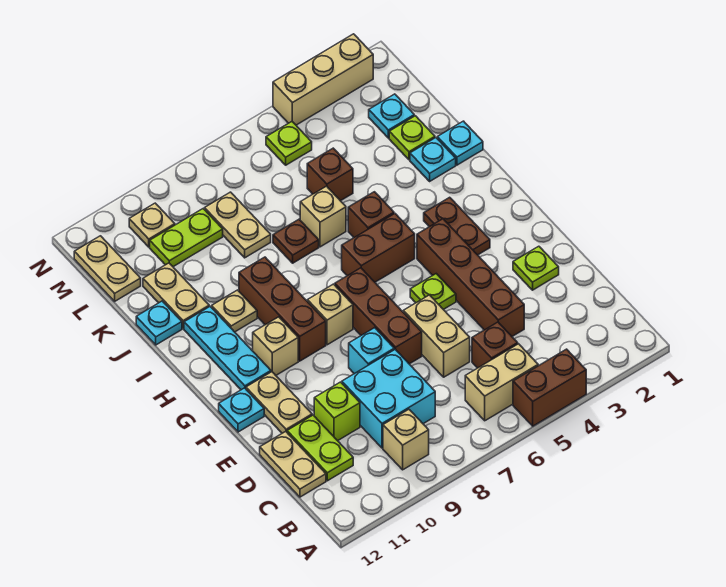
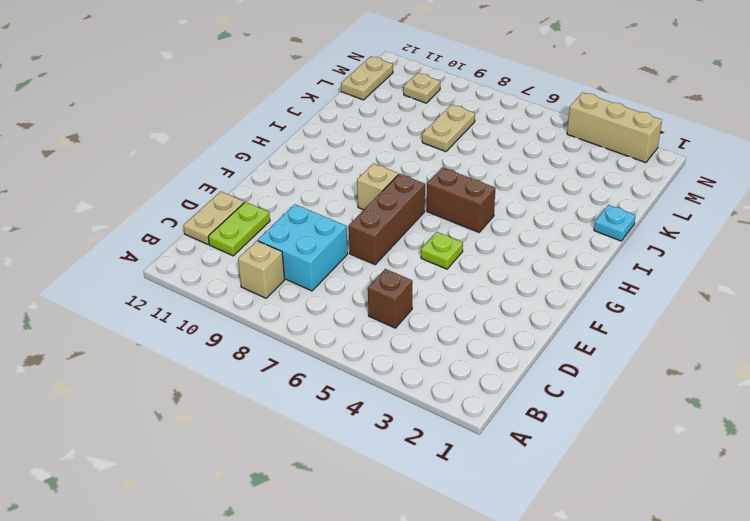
none -> brown 1x2 brick [513,349,586,426]
none -> tan 1x2 brick [465,344,538,421]
none -> brown 1x4 brick [417,219,524,336]
none -> tan 1x2 brick [403,295,470,377]

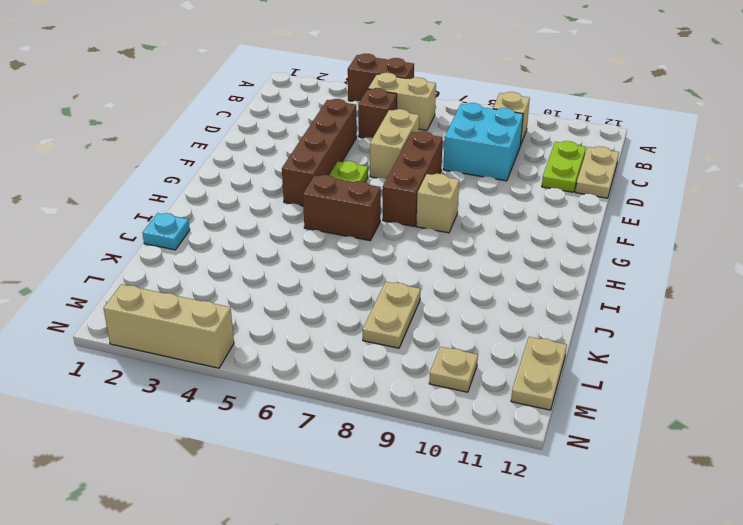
none -> lime 1x1 brick [314,382,360,441]
none -> lime 1x1 plate [513,246,559,290]
none -> cyan 1x1 brick [349,328,394,374]
none -> tan 1x2 plate [246,372,312,433]

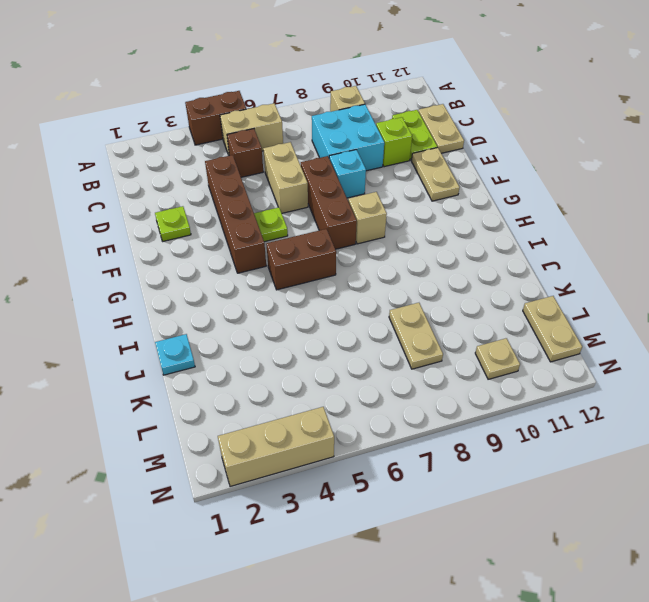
none -> cyan 1x1 plate [219,388,264,432]
none -> brown 1x2 plate [424,197,490,255]
none -> brown 1x3 brick [239,257,326,361]
none -> tan 1x1 brick [253,317,298,375]

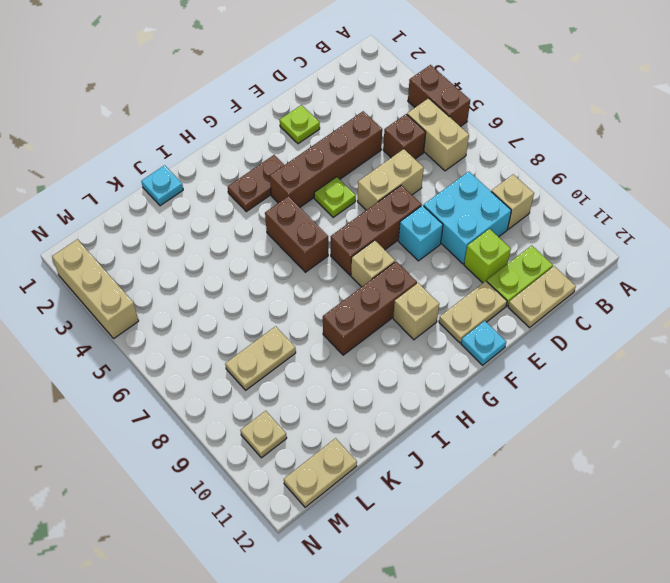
none -> cyan 1x3 plate [184,307,271,390]
none -> brown 1x1 brick [348,192,394,237]
none -> tan 1x1 plate [212,290,257,332]
none -> cyan 1x1 plate [410,138,456,181]

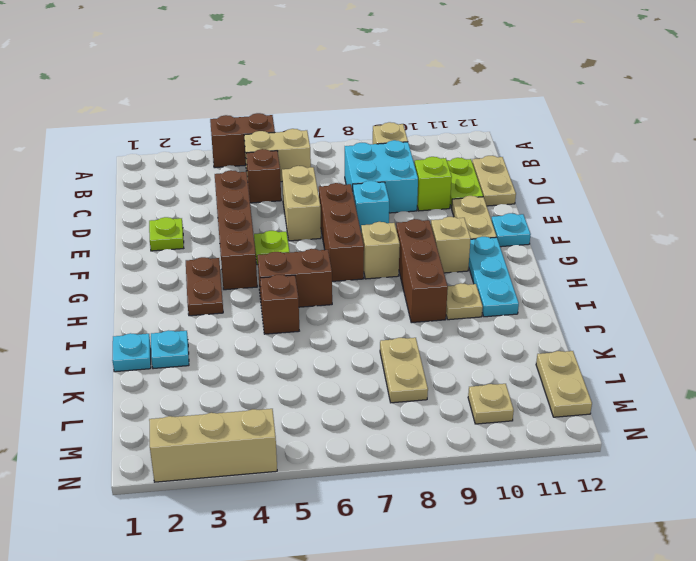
none -> tan 1x1 brick [300,186,346,247]
none -> brown 1x1 plate [273,220,319,263]
none -> tan 1x2 plate [143,263,209,329]
none -> cyan 1x1 plate [136,301,182,345]

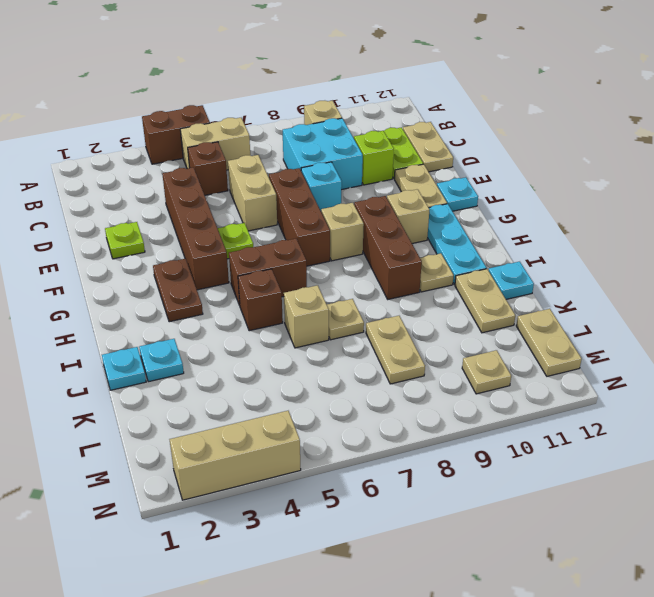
tan 1x1 plate [327,299,364,340] -> brown 1x1 plate [273,220,319,263]
none -> lime 1x1 plate [389,116,435,160]
none -> brown 1x1 brick [307,148,353,201]
none -> cyan 1x1 plate [369,94,414,138]
none -> lime 1x2 plate [150,209,223,267]

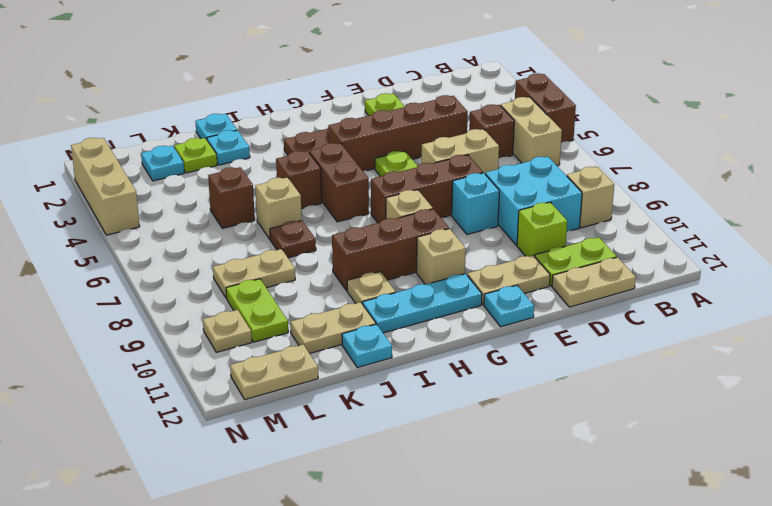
none -> lime 1x1 plate [266,122,312,165]

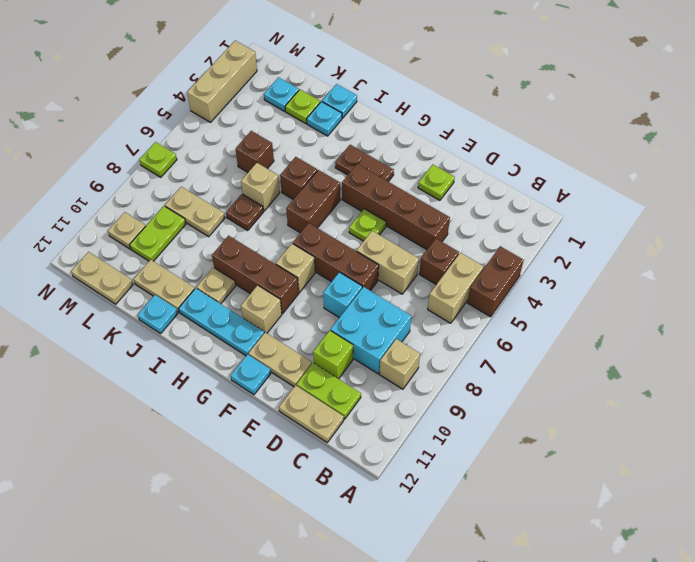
lime 1x1 plate [139,142,177,177] -> lime 1x1 plate moved to [266,122,312,165]

